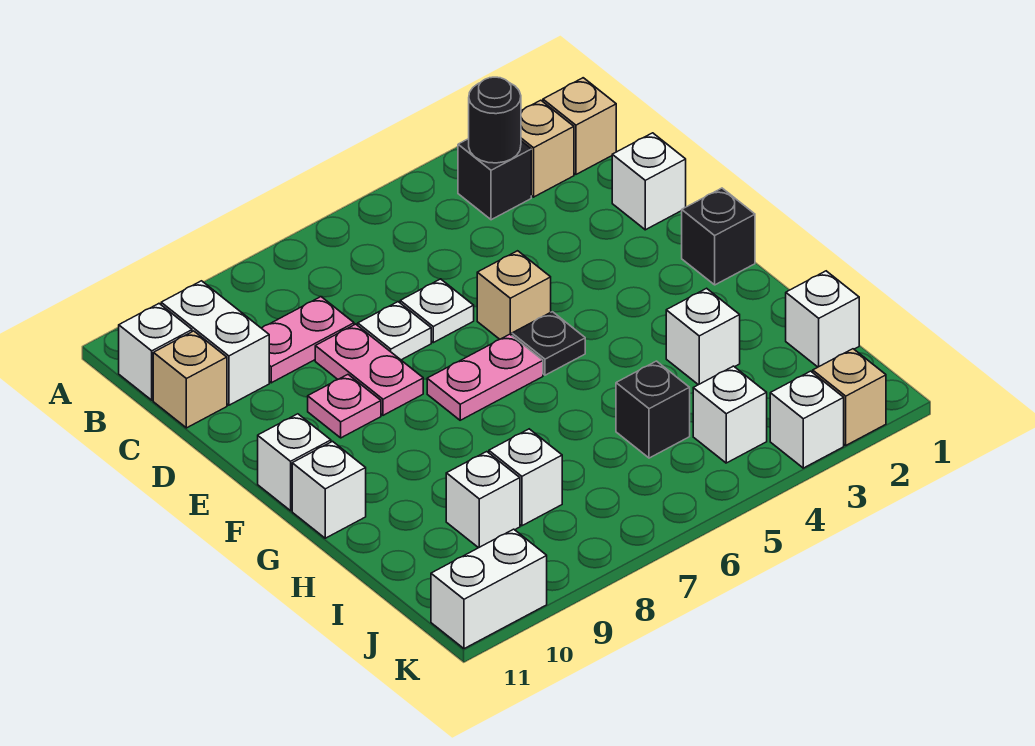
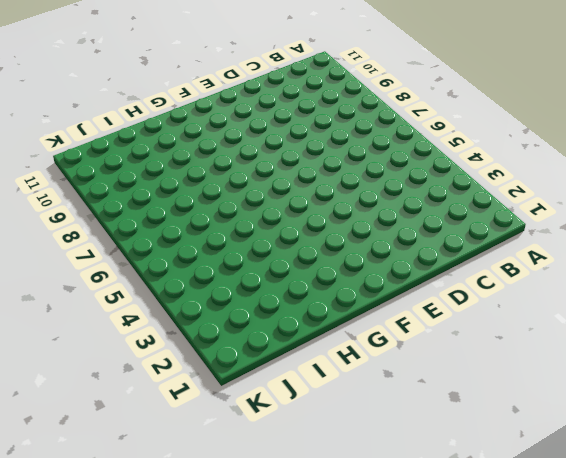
none -> tan 1x1 brick [543,78,616,174]
none -> tan 1x1 brick [521,100,574,197]
none -> black 1x1 brick [458,139,531,220]

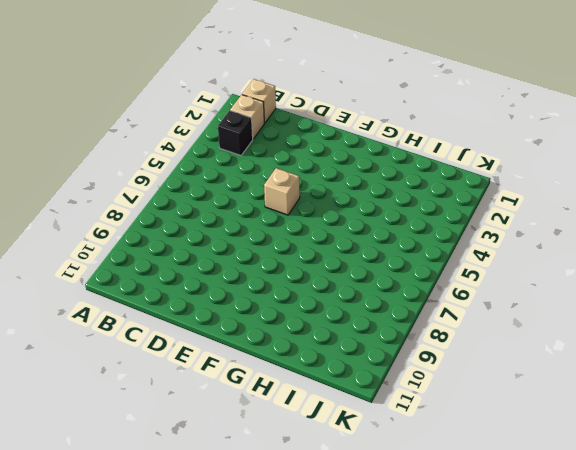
none -> white 1x2 brick [161,281,269,405]
none -> white 1x1 brick [119,304,192,400]
none -> pink 1x2 plate [262,297,354,383]

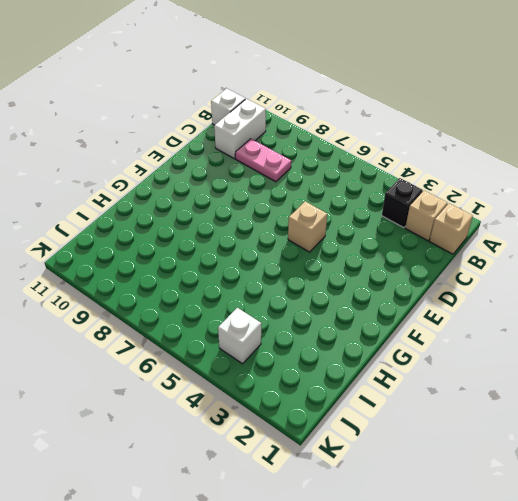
none -> tan 1x1 brick [153,331,227,428]
none -> white 1x1 brick [612,133,686,230]
none -> white 1x1 plate [400,279,474,343]

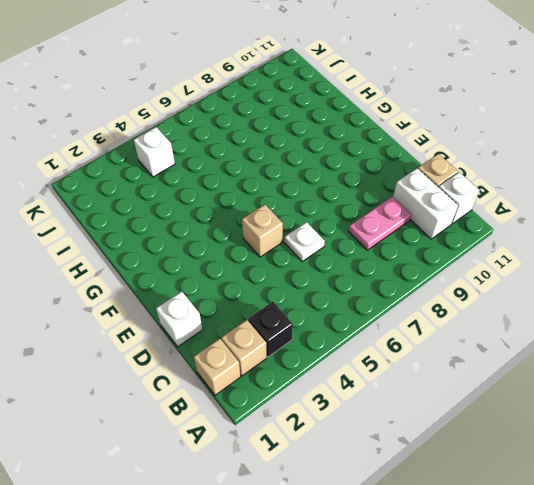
none -> white 1x1 plate [358,302,431,360]
none -> pink 1x2 plate [315,324,423,415]
none -> pink 1x1 plate [308,375,381,438]

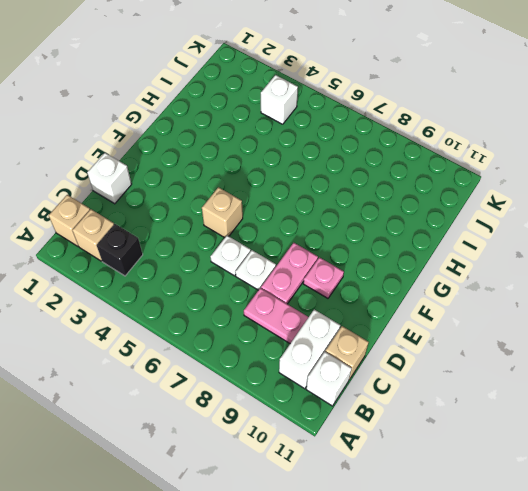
none -> black 1x1 brick [682,188,755,285]
none -> black 1x1 plate [512,312,585,375]
none -> pink 1x2 plate [427,334,543,420]

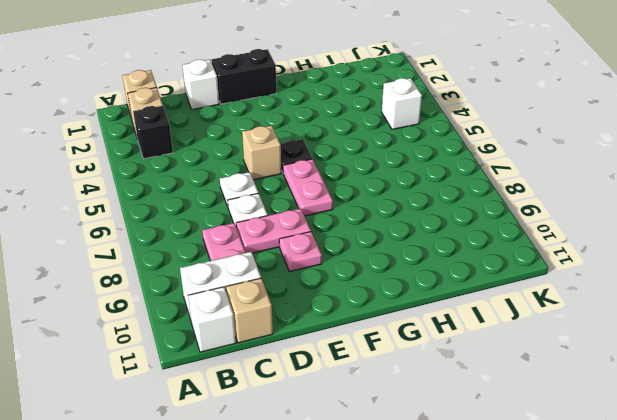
black 1x2 brick [212,49,276,104] -> black 1x1 brick [682,188,755,285]
none -> white 1x1 brick [258,414,331,511]
none -> white 1x1 brick [292,441,366,538]
none -> white 1x1 brick [666,288,740,385]

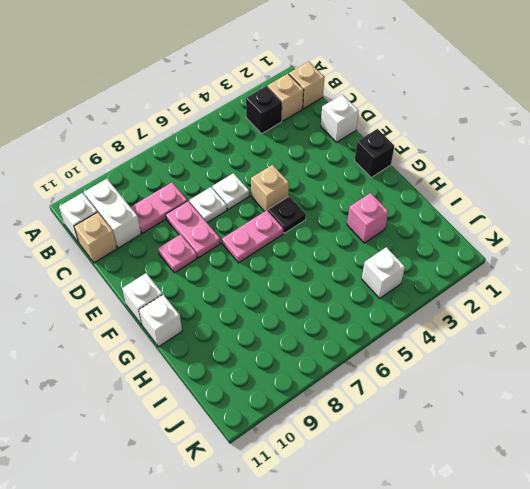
pink 1x1 brick [347,193,389,243] -> white 1x1 brick [666,288,740,385]
none -> white 1x1 brick [786,271,859,367]
none -> black 1x1 brick [616,361,690,458]
none -> white 1x1 brick [489,429,562,526]

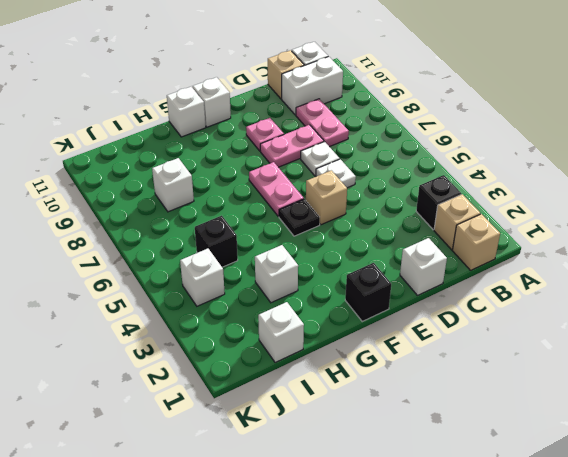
none -> white 1x1 brick [446,452,520,548]
none -> tan 1x1 brick [813,349,886,445]
none -> white 1x1 brick [770,371,844,468]

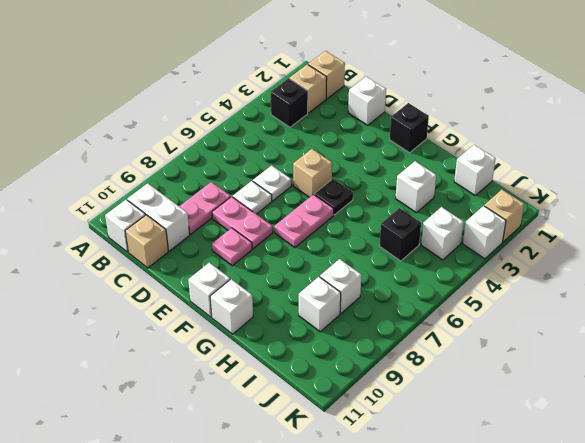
none -> white 1x2 brick [431,529,547,649]
none -> black 1x1 round brick [469,77,521,163]

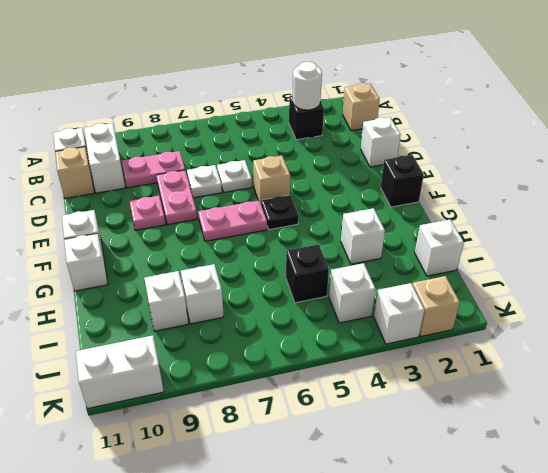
white 1x1 round brick [293,62,322,110] -> black 1x1 round brick [469,77,521,163]
none -> tan 1x1 brick [521,100,574,197]

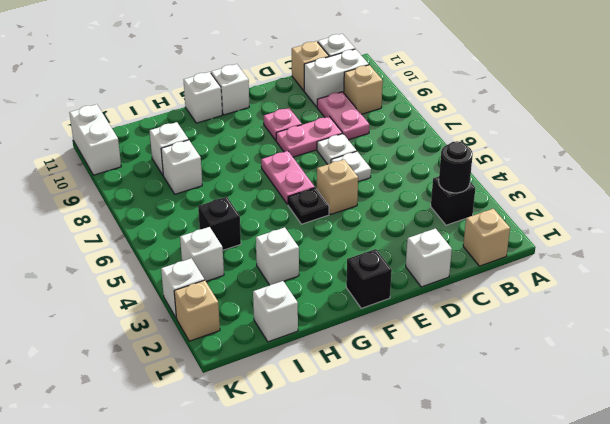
tan 1x1 brick [344,65,383,114] -> tan 1x1 brick moved to [521,100,574,197]

